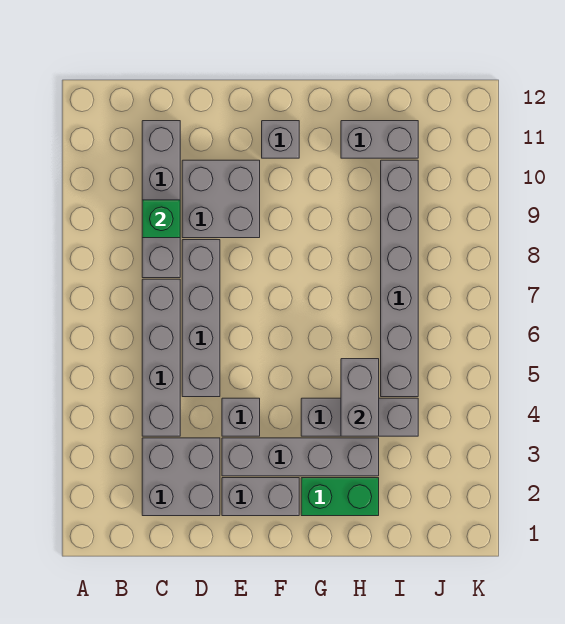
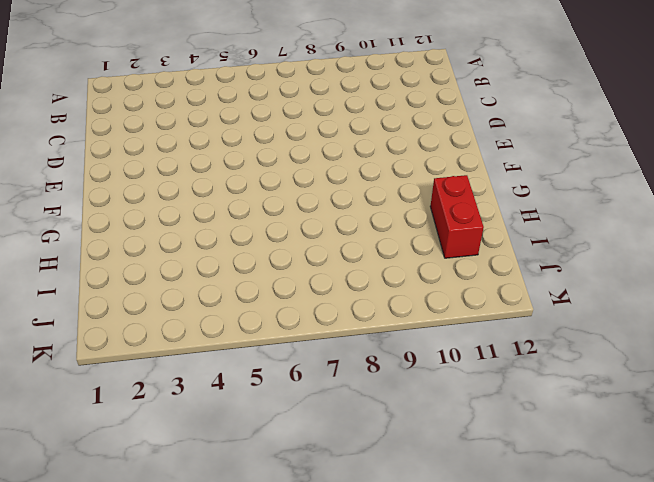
red 1x2 brick [430,175,484,258] -> grey 1x2 brick [341,121,418,158]
none -> grey 2x2 brick [142,438,220,516]
none -> grey 1x4 brick [142,279,180,436]
none -> grey 1x4 brick [142,121,180,278]

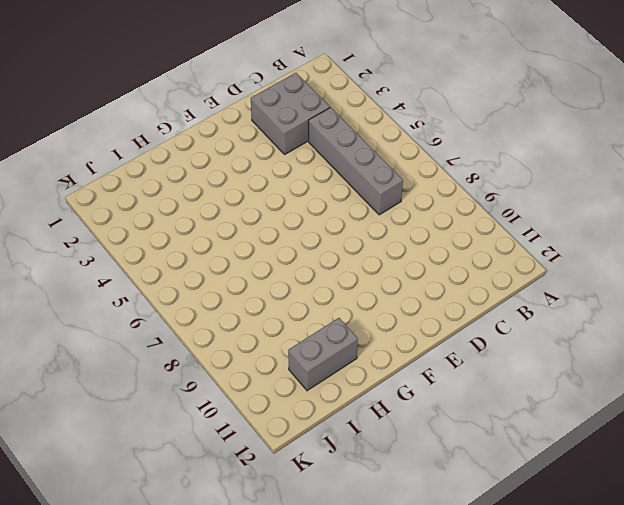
none -> grey 1x4 brick [142,121,180,278]
none -> grey 1x4 brick [182,240,220,397]
none -> grey 2x2 brick [182,160,260,238]

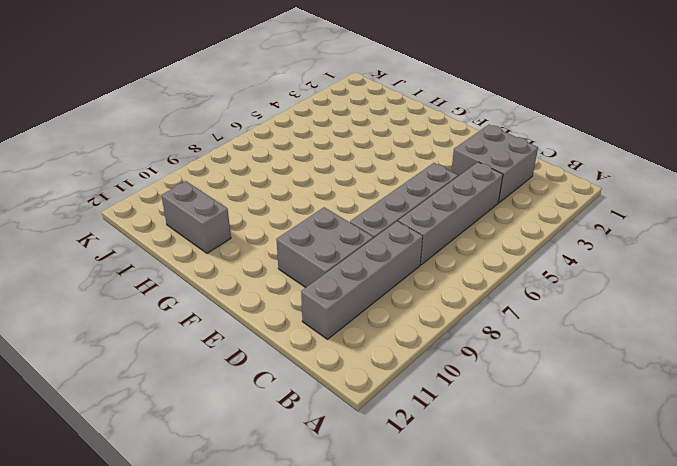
none -> grey 1x2 brick [222,478,299,516]
none -> grey 1x4 brick [222,438,379,476]
none -> grey 1x1 brick [222,398,260,436]

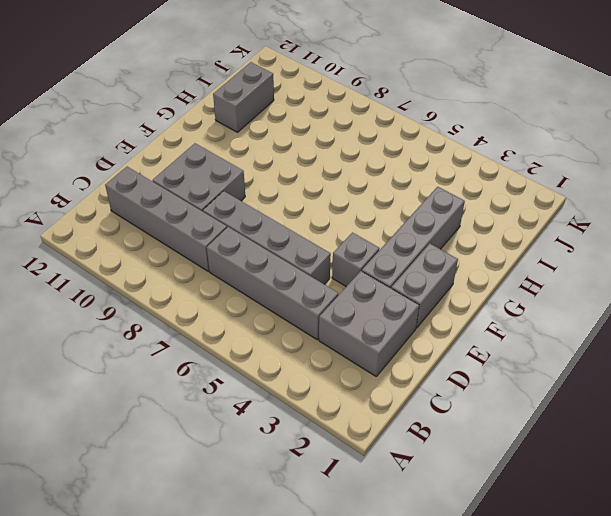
none -> grey 1x1 brick [262,121,299,158]
none -> green 1x2 brick [301,478,379,516]
none -> grey 1x3 brick [301,398,418,436]

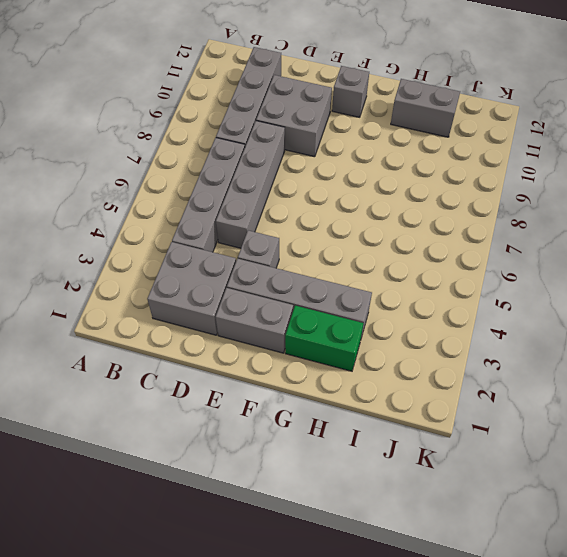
none -> grey 1x3 brick [301,398,418,436]
none -> grey 1x6 brick [381,160,418,397]
none -> green 1x1 brick [142,200,180,238]

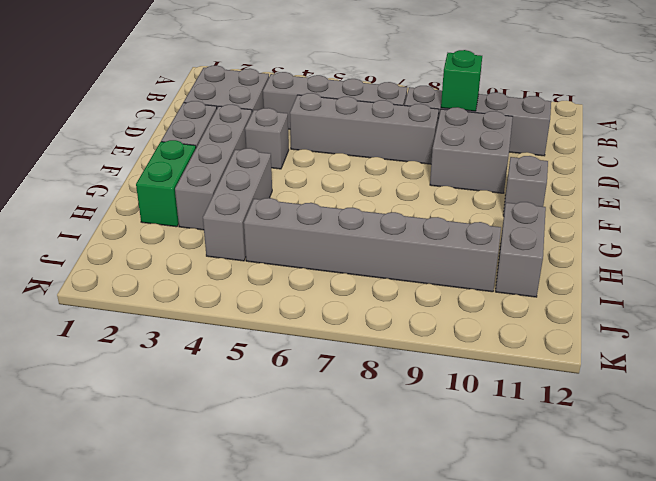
none -> grey 1x2 brick [341,359,379,436]

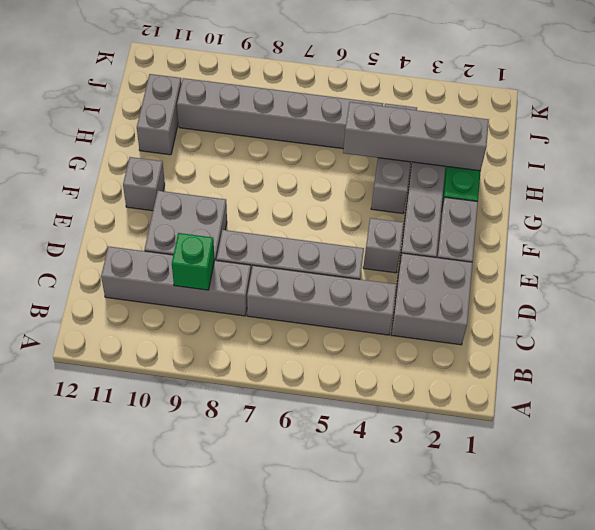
grey 1x4 brick [343,102,489,171] -> grey 1x2 brick [341,359,379,436]

